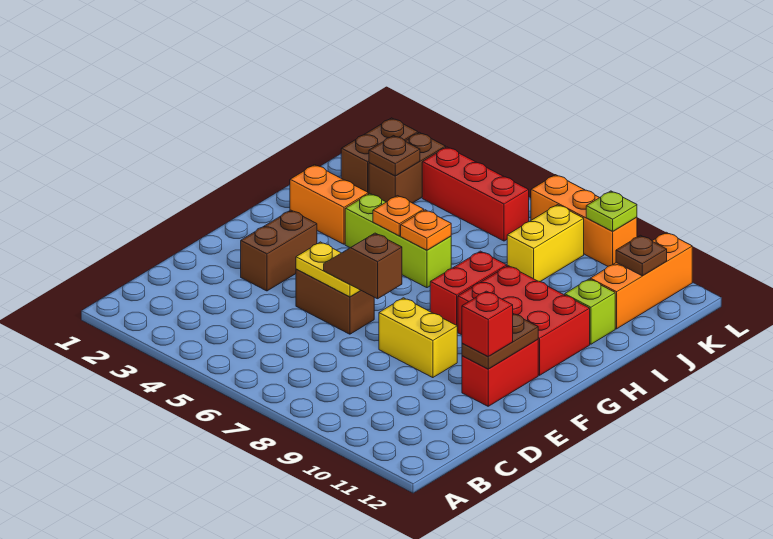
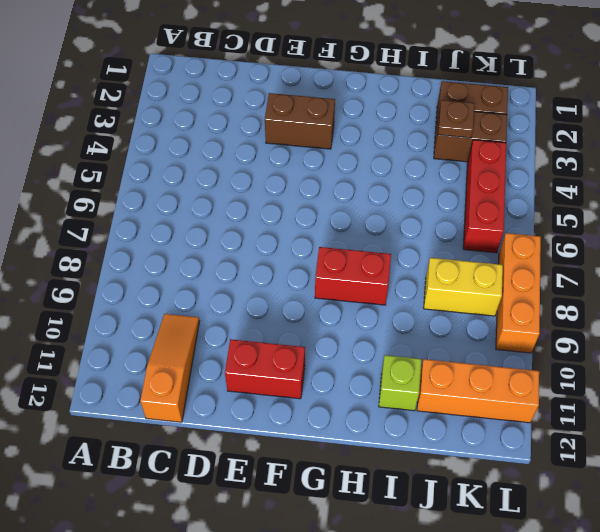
orange 1x3 slope [140,314,199,422] -> none
none -> brown 1x2 brick [296,269,374,334]
none -> yellow 1x2 brick [379,298,457,378]
none -> red 2x3 brick [458,266,590,375]

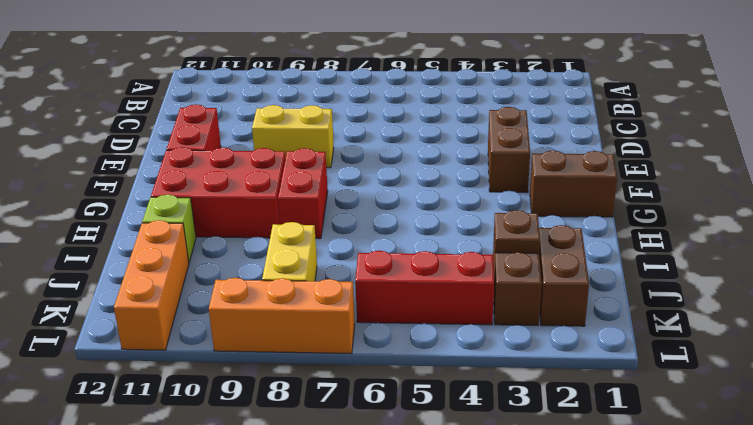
brown 1x2 brick [530,151,617,217] -> brown 1x2 brick moved to [296,269,374,334]
none -> orange 1x2 brick [290,165,368,244]
none -> lime 1x3 brick [345,194,451,288]
none -> yellow 1x2 plate [296,242,361,297]

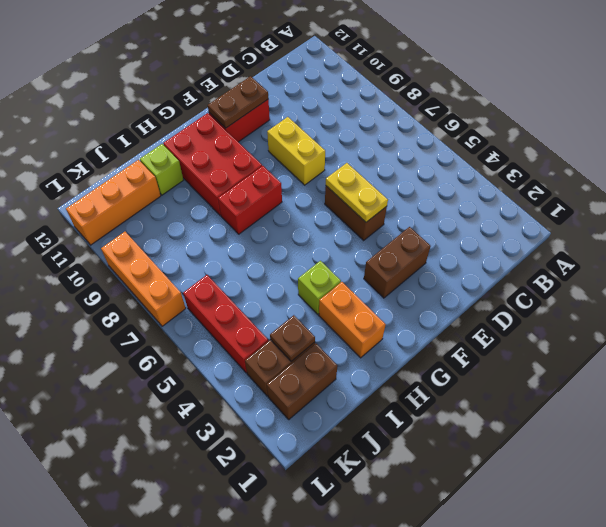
lime 1x1 brick [298,261,341,314] -> lime 1x3 brick [345,194,451,288]
none -> yellow 1x2 brick [507,205,584,282]
none -> orange 1x1 plate [373,196,424,236]
none -> orange 1x1 plate [401,210,451,250]

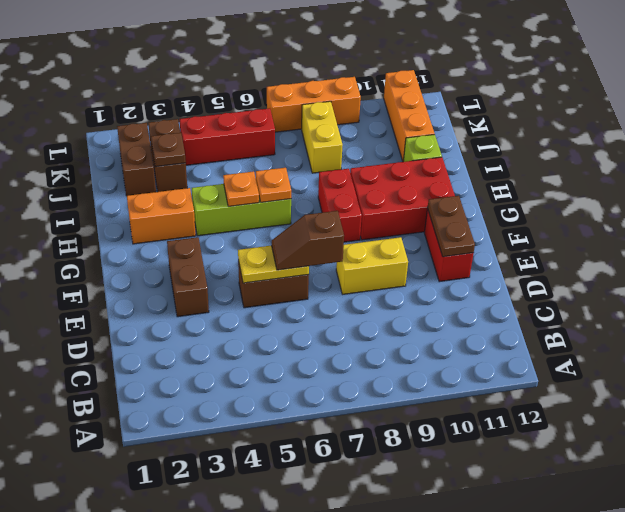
none -> brown 1x1 plate [616,235,667,276]
none -> lime 1x1 plate [586,191,637,231]
none -> red 1x1 brick [462,291,513,357]

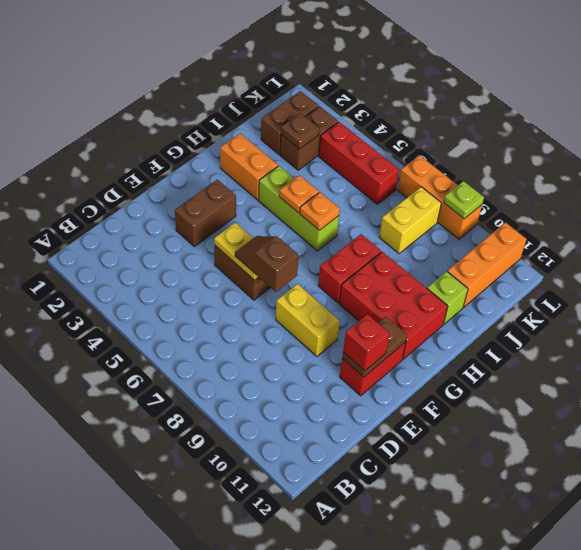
none -> brown 1x1 plate [616,235,667,276]

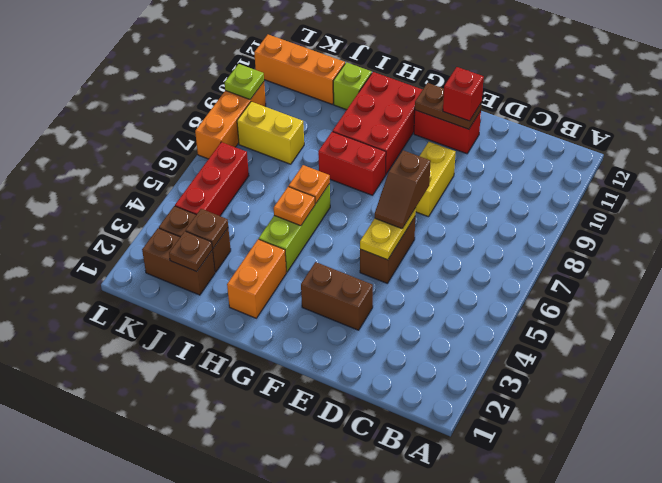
brown 1x1 plate [169,231,213,272] -> brown 1x1 plate moved to [616,235,667,276]

